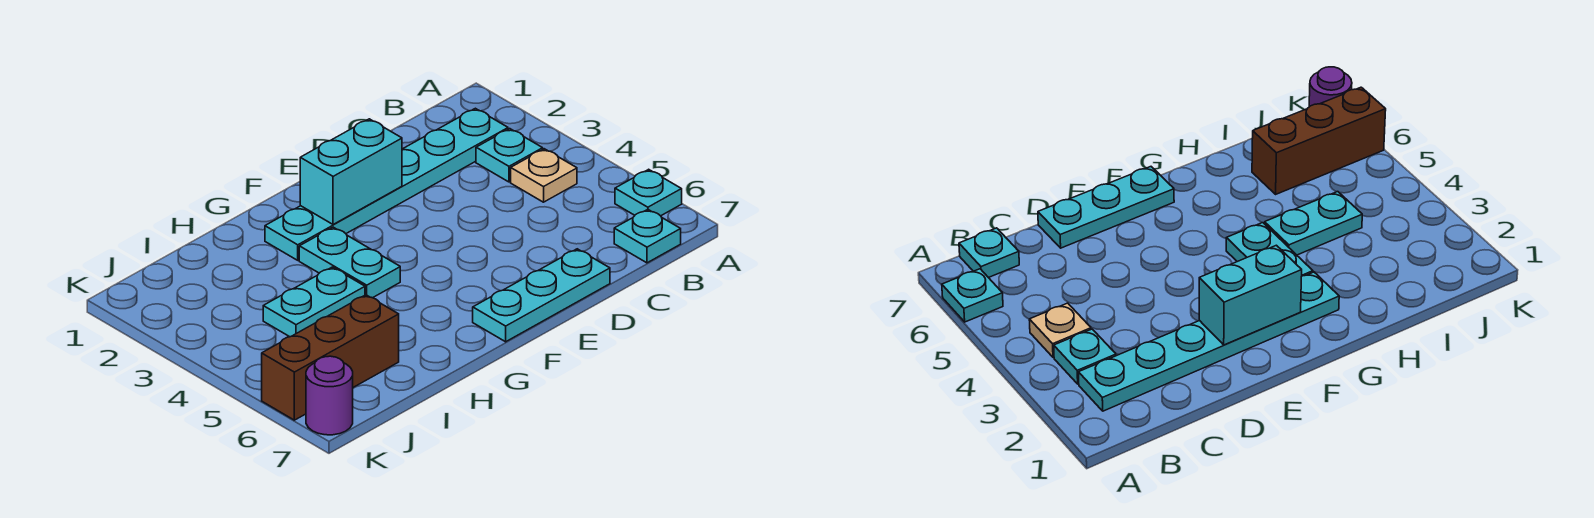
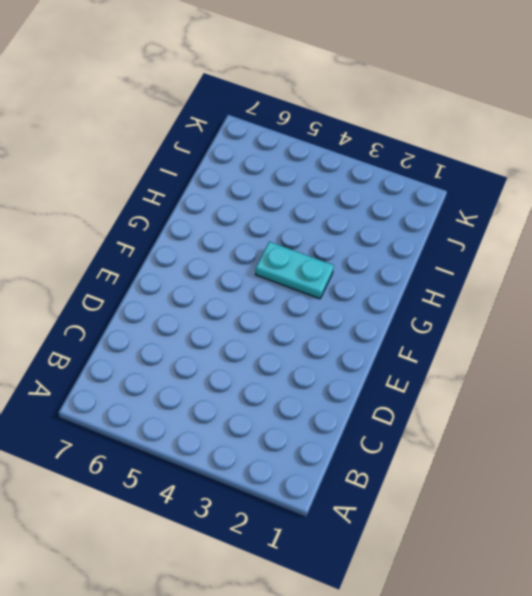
none -> cyan 1x1 plate [615,169,682,216]
none -> cyan 1x6 plate [265,108,508,260]

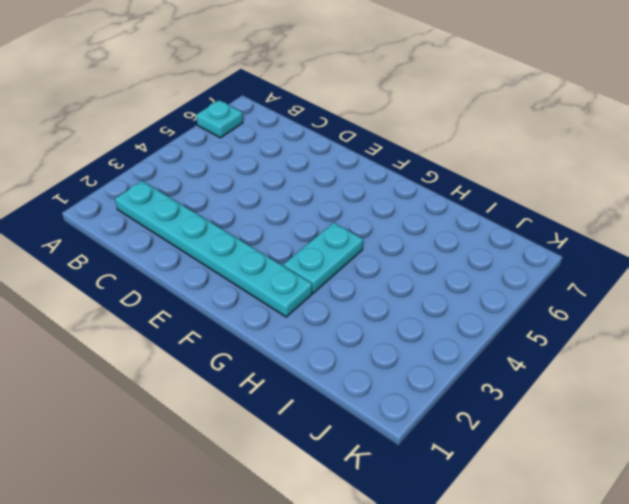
none -> cyan 1x1 plate [476,129,543,182]
none -> tan 1x1 plate [511,149,577,202]

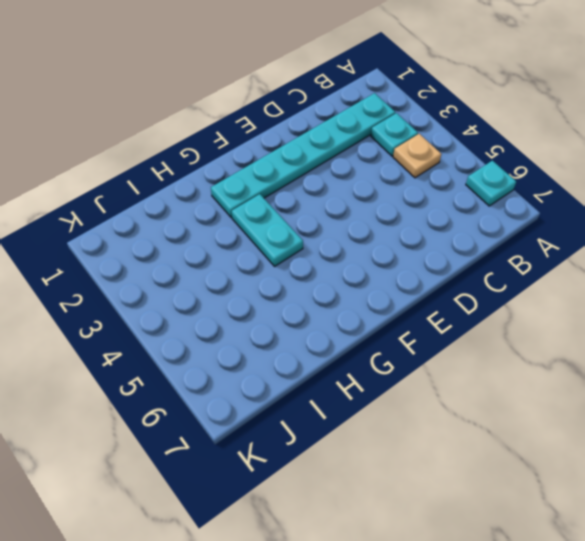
none -> cyan 1x1 plate [614,209,681,263]
none -> cyan 1x3 plate [473,249,610,342]

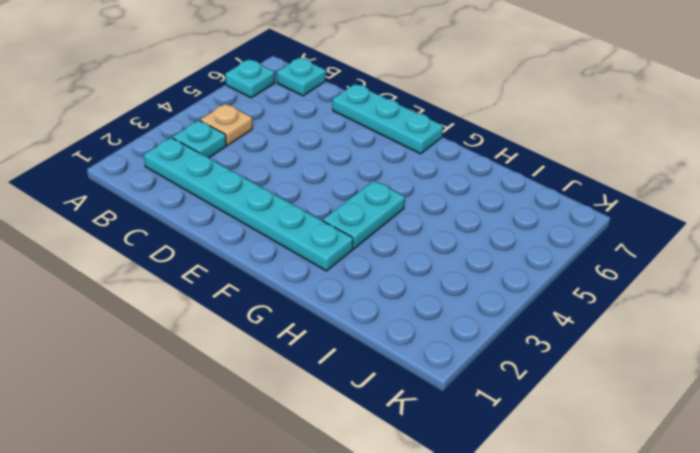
none -> cyan 1x2 plate [263,267,365,337]
none -> brown 1x3 brick [262,295,399,420]

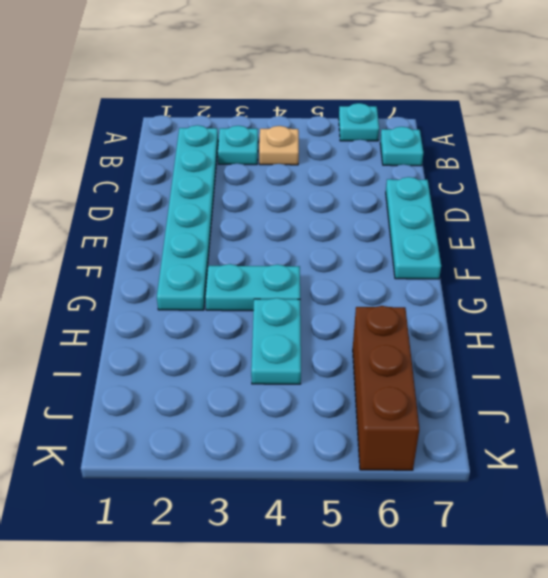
none -> purple 1x1 round brick [306,356,353,435]
none -> cyan 1x2 brick [300,119,402,225]

